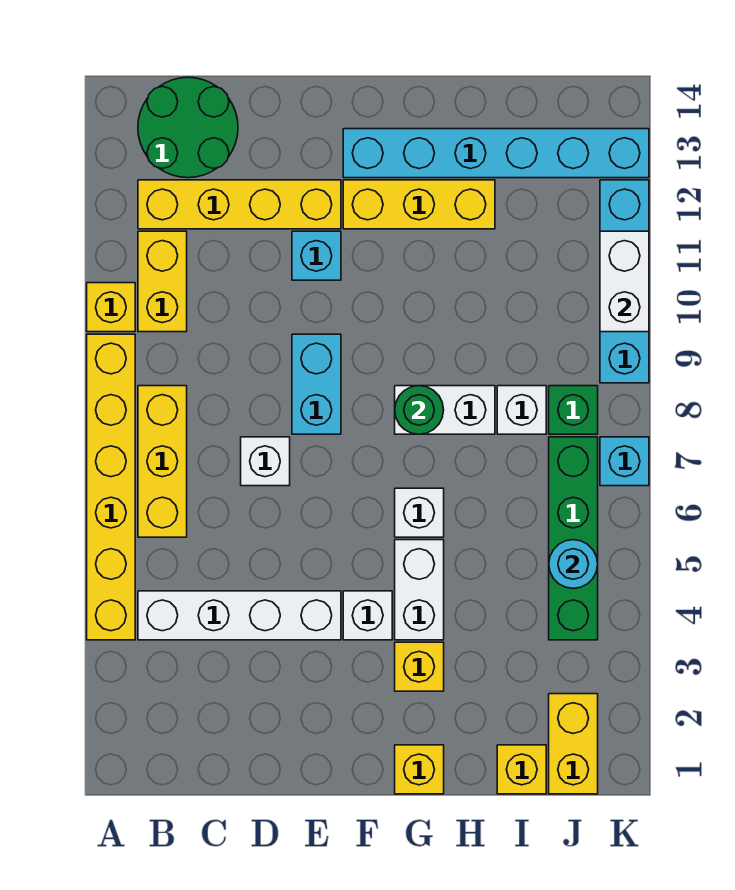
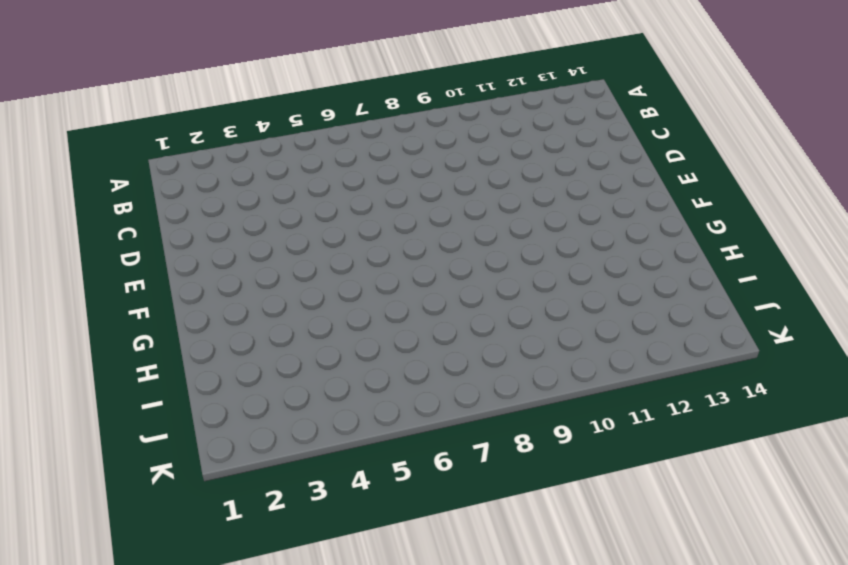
none -> yellow 1x6 brick [87,334,135,640]
none -> yellow 1x1 brick [87,283,135,332]
none -> white 1x4 brick [138,591,341,640]

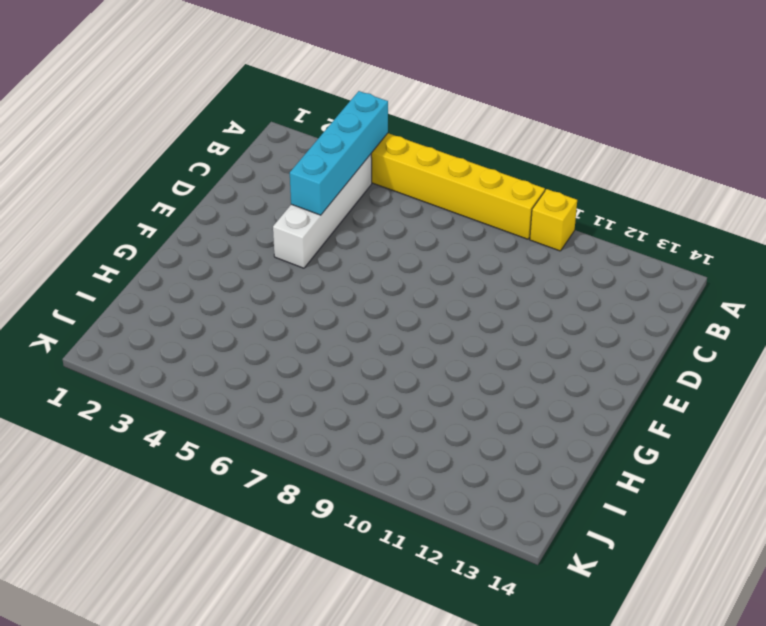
cyan 1x4 brick [290,91,388,215] -> cyan 1x4 brick turned to [600,180,649,383]
none -> yellow 1x3 brick [138,386,187,537]
none -> yellow 1x2 brick [138,231,187,332]
none -> yellow 1x4 brick [138,180,341,229]

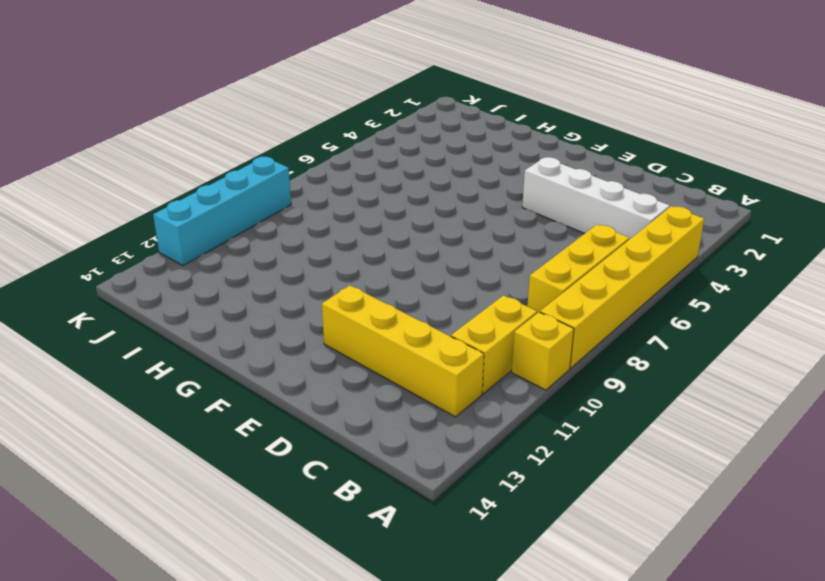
none -> green 2x2 round brick [138,77,238,178]
none -> white 1x1 brick [241,437,290,486]
none -> cyan 1x2 brick [292,334,341,434]

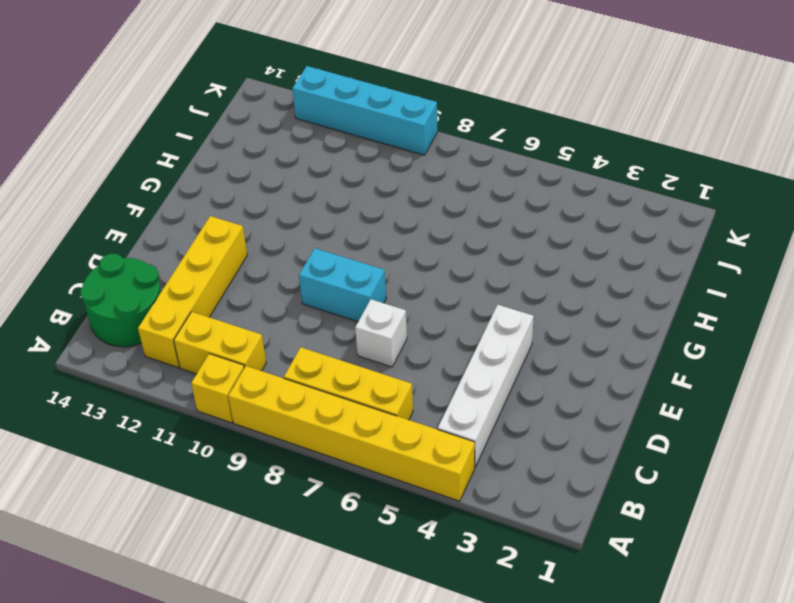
none -> cyan 1x1 brick [292,231,341,280]
none -> white 1x1 brick [343,591,392,640]
none -> yellow 1x3 brick [343,180,495,229]

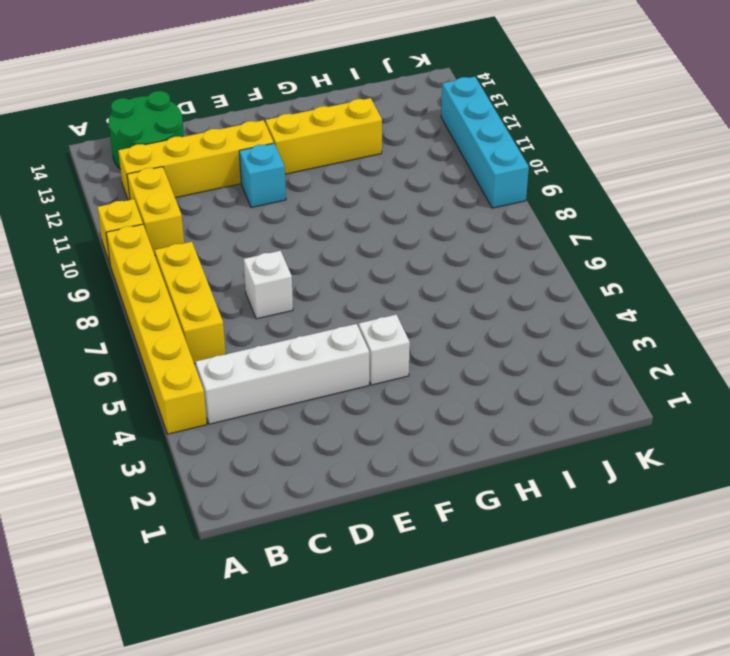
none -> cyan 1x2 brick [292,334,341,434]
none -> cyan 1x6 brick [343,129,649,178]
none -> yellow 1x1 brick [395,745,444,794]

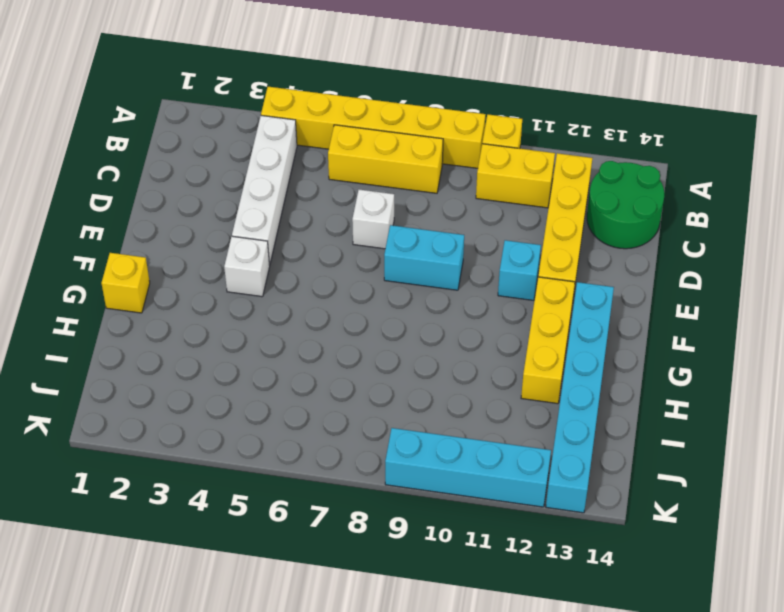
none -> yellow 1x1 brick [395,642,444,691]
none -> white 1x2 brick [395,540,444,640]
none -> white 1x1 brick [395,488,444,537]

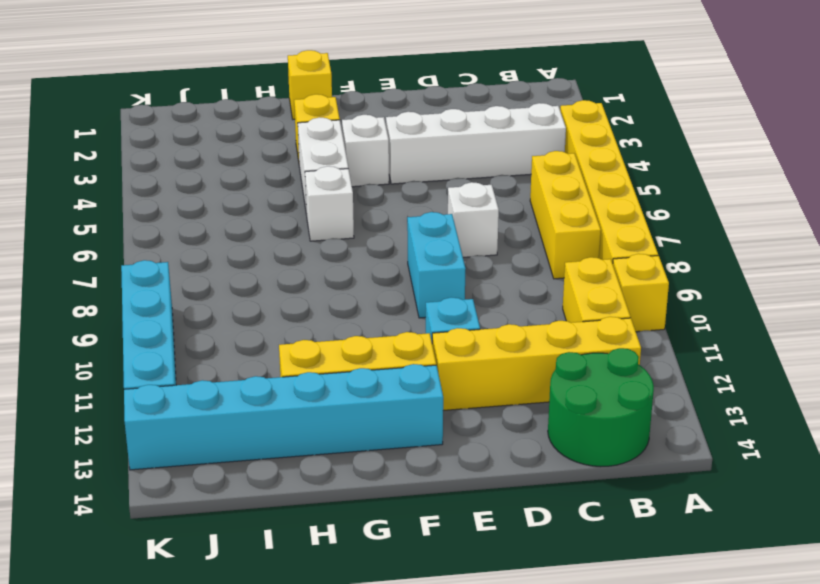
none -> white 1x2 brick [395,386,495,434]
none -> yellow 1x1 brick [497,745,546,794]
none -> white 1x1 brick [497,386,546,434]

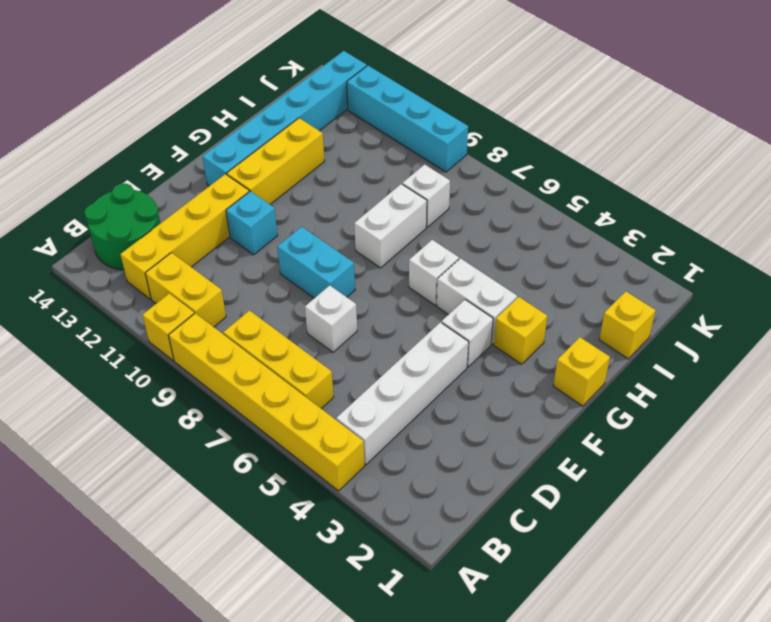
none -> yellow 1x2 brick [549,694,598,794]
none -> green 1x4 brick [549,437,598,640]
none -> green 1x1 brick [549,386,598,434]

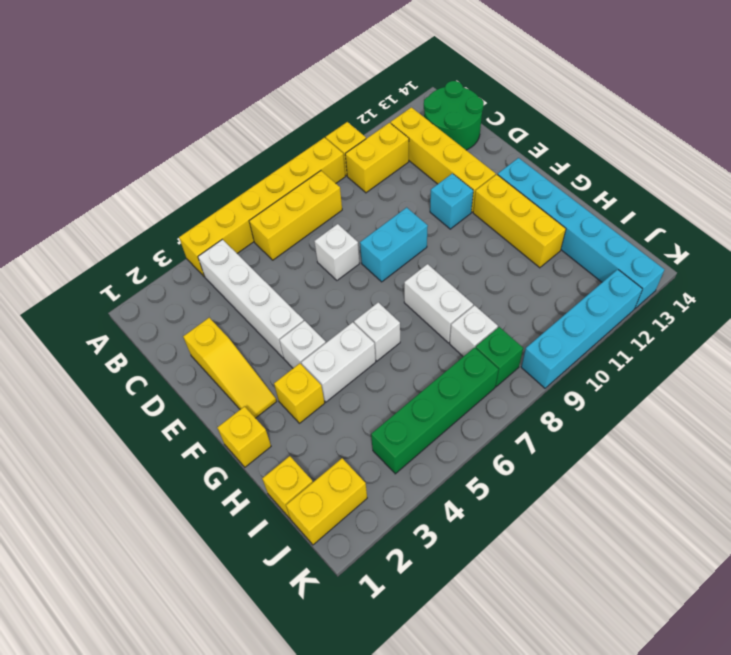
yellow 1x3 slope [183,318,277,418] -> none
none -> cyan 1x1 brick [600,437,649,486]
none -> green 1x1 round brick [395,386,444,434]
none -> cyan 1x1 round brick [549,540,598,588]

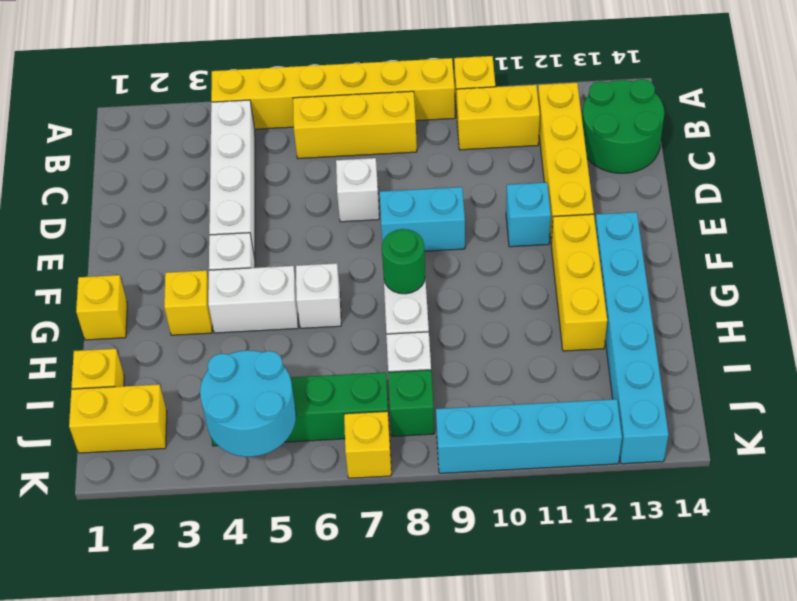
cyan 2x2 round brick [200,350,296,457] -> cyan 1x1 round brick [549,540,598,588]
yellow 1x1 brick [344,411,391,478] -> cyan 1x1 brick [600,437,649,486]
none -> white 1x2 brick [600,231,649,332]

